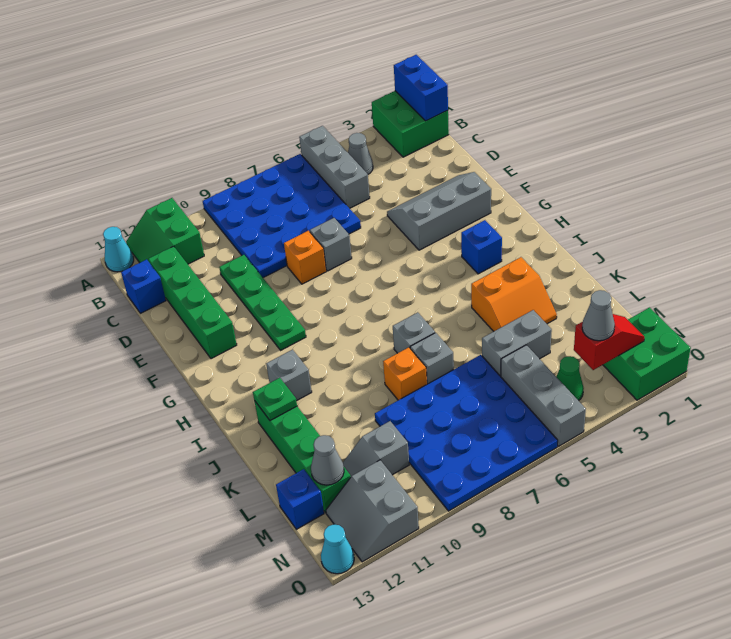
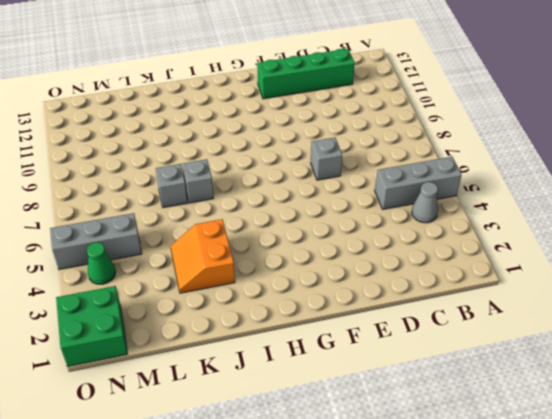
none -> green 2x2 brick [372,91,449,157]
none -> blue 4x4 plate [203,154,361,278]
none -> green 2x2 slope [126,198,204,264]
none -> cyan 1x1 cone [103,227,134,272]

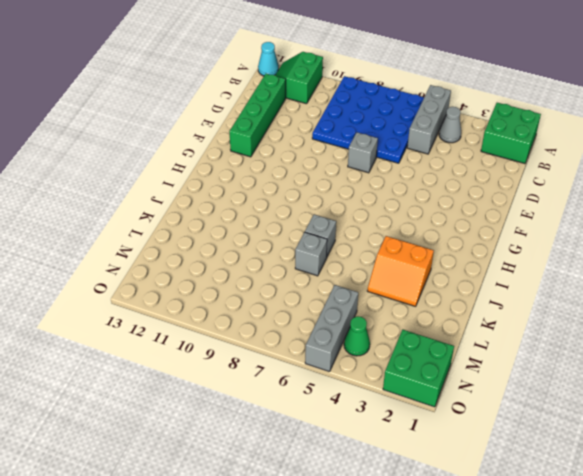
none -> blue 1x1 brick [121,259,166,313]
none -> green 1x4 plate [219,255,306,350]
none -> grey 2x3 slope [387,172,491,250]
none -> orange 1x1 brick [284,231,326,284]

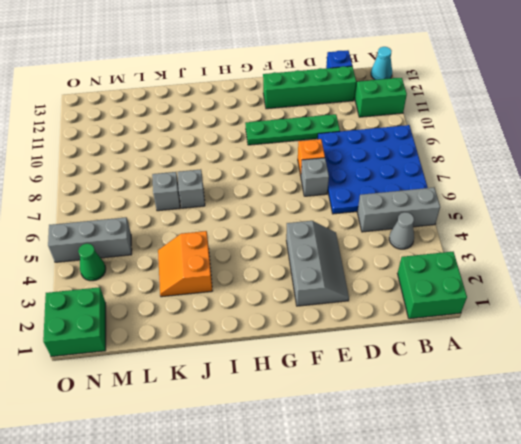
none -> blue 1x1 brick [461,220,502,274]
none -> grey 1x1 brick [266,349,312,401]
none -> green 1x4 brick [254,400,351,513]
none -> orange 1x1 brick [383,347,427,400]

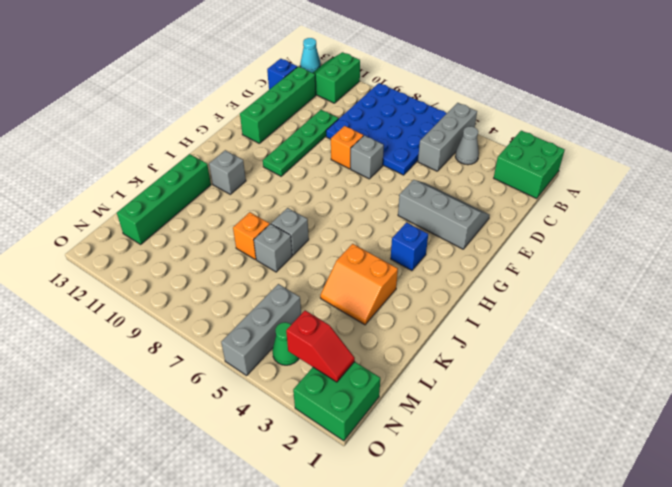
none -> grey 1x2 brick [482,310,552,376]
none -> blue 4x4 plate [375,355,558,511]
none -> grey 1x2 slope [343,421,409,476]
none -> blue 1x1 brick [276,469,324,529]

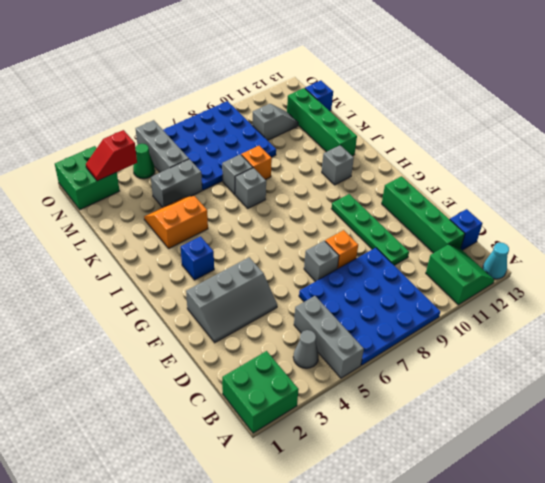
none -> grey 2x2 slope [326,460,419,562]
none -> cyan 1x1 cone [321,524,354,574]
none -> blue 1x2 brick [394,55,448,121]
none -> green 1x1 plate [253,378,297,421]

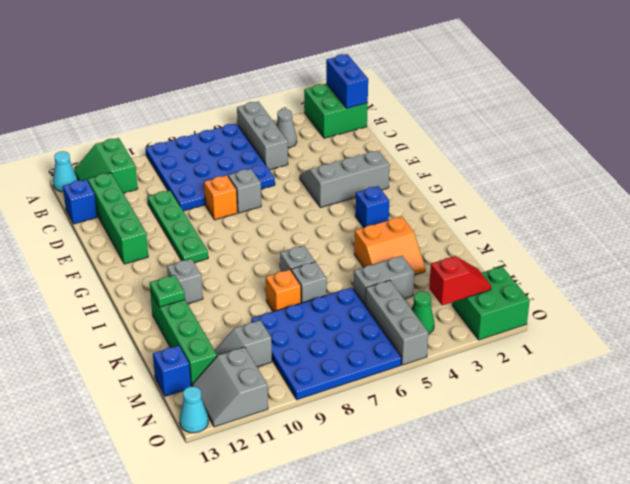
none -> grey 1x1 cone [311,435,344,485]
none -> grey 1x1 cone [582,290,615,341]

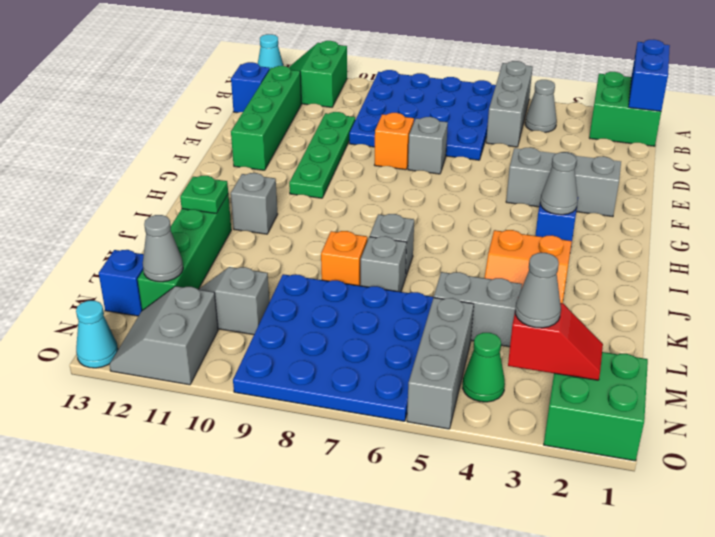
grey 1x1 cone [540,152,578,215] -> none

